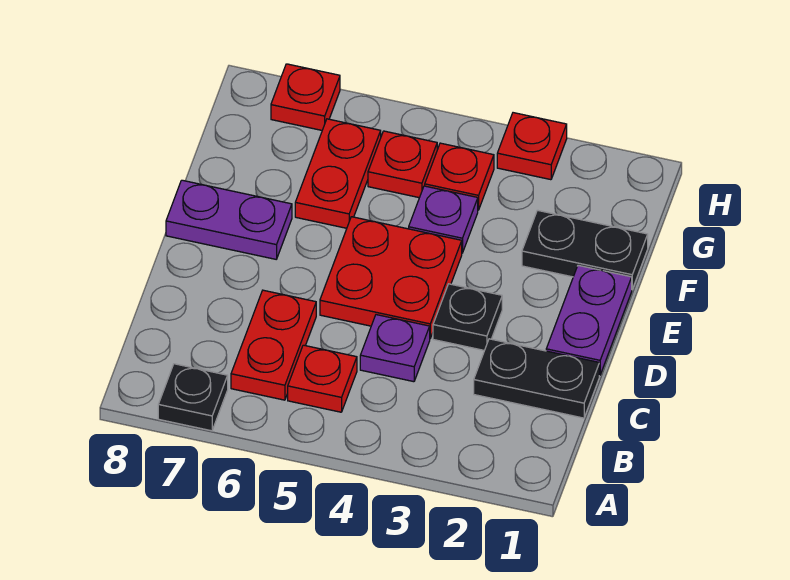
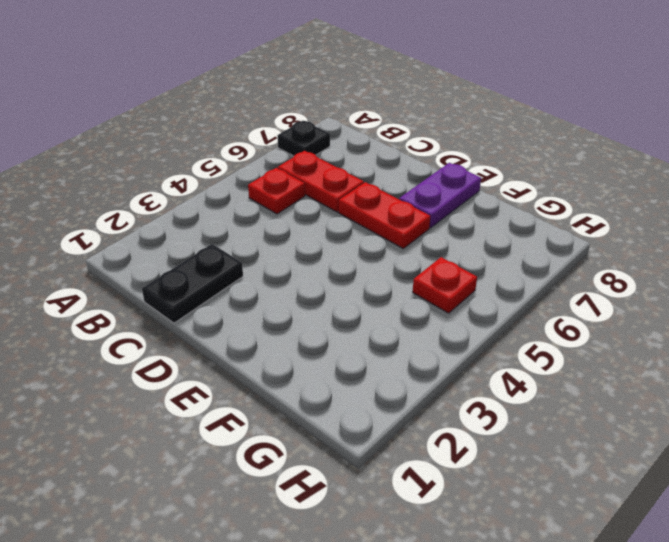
red 1x2 plate [339,182,430,248] -> red 1x2 plate moved to [295,119,381,228]
none -> purple 1x1 plate [360,315,430,382]
none -> purple 1x2 plate [546,265,632,375]
none -> black 1x1 plate [433,284,502,350]

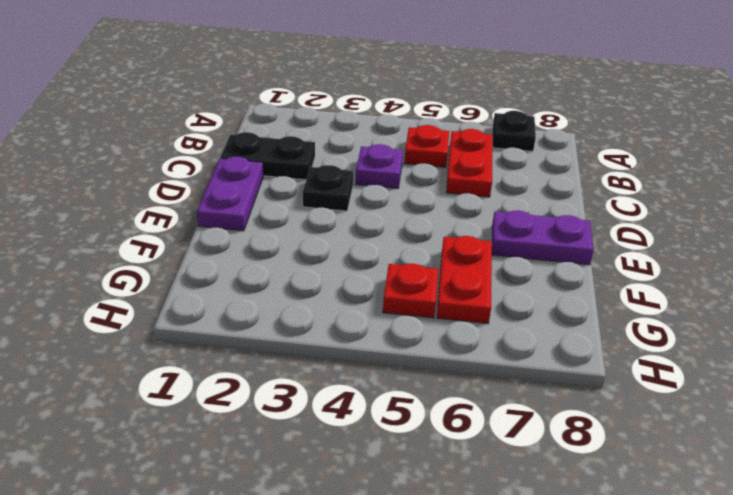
none -> red 2x2 plate [320,217,462,338]
none -> black 1x2 plate [522,210,648,289]
none -> purple 1x1 plate [409,186,478,253]

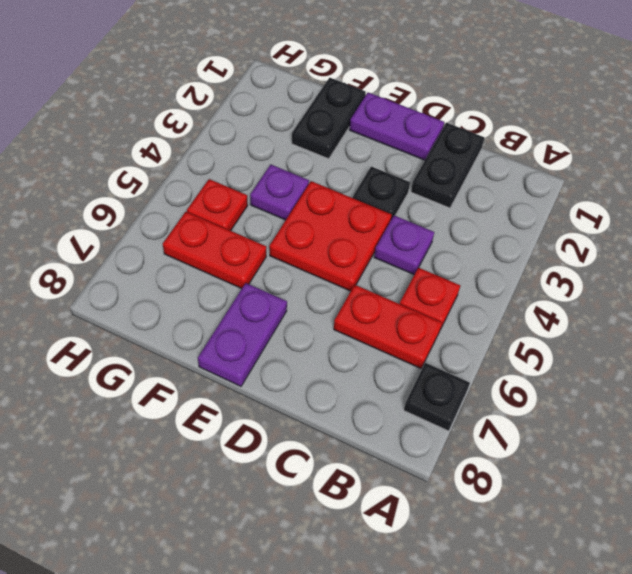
none -> red 1x1 plate [425,143,494,210]
none -> red 1x1 plate [497,113,567,180]
none -> red 1x1 plate [271,64,340,130]

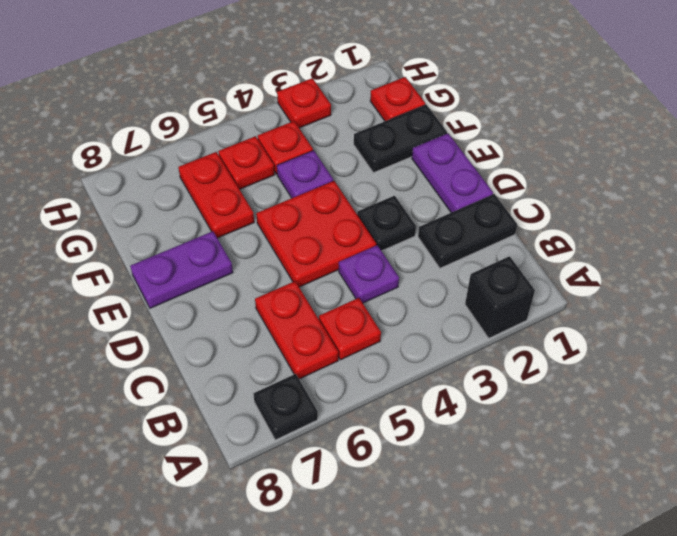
black 1x1 brick [465,256,535,338] -> none
red 1x1 plate [370,77,425,121] -> red 1x1 plate moved to [271,64,340,130]

